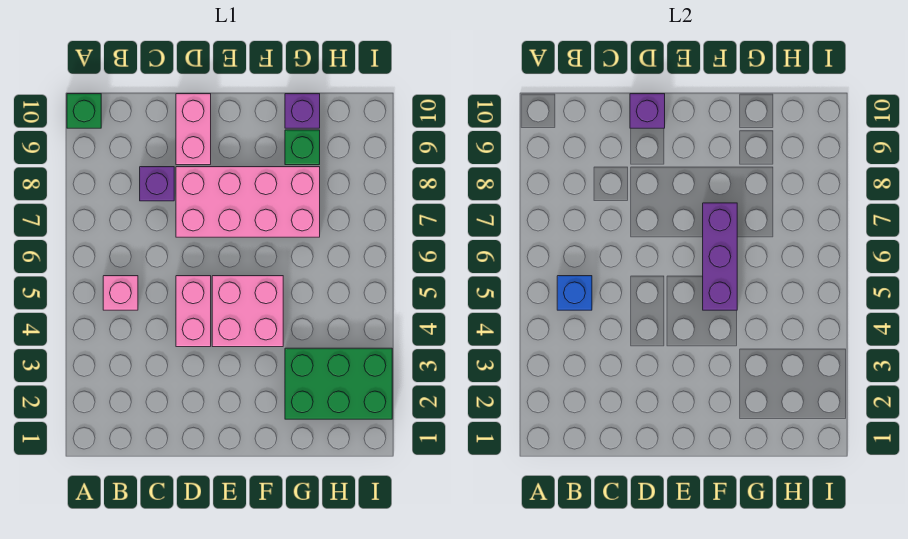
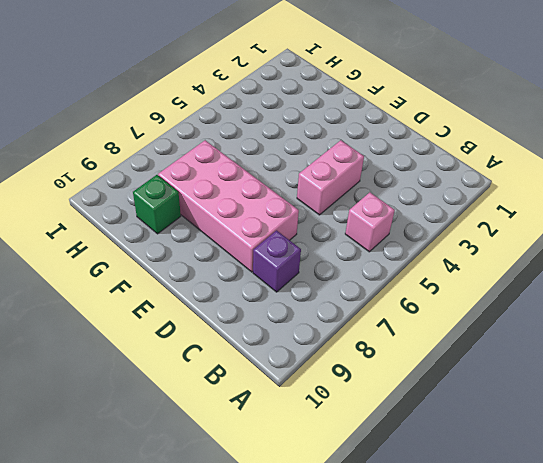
none -> green 1x1 brick [67,94,101,128]
none -> pink 1x2 brick [176,94,211,165]
none -> pink 2x2 brick [212,276,283,347]

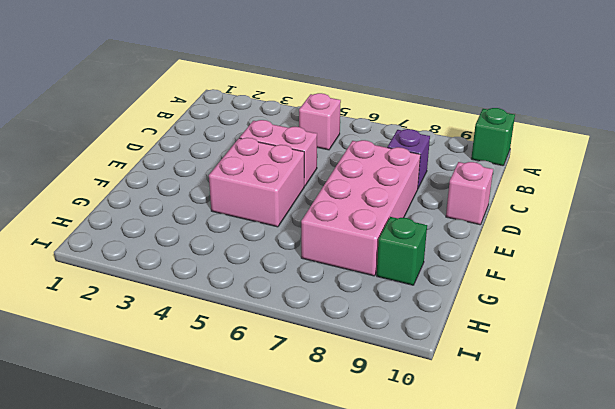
pink 1x1 brick [446,162,493,225] -> pink 1x2 brick [176,94,211,165]
none -> green 2x3 brick [285,348,392,419]
none -> purple 1x1 brick [285,94,320,128]
none -> blue 1x1 brick [557,276,592,310]

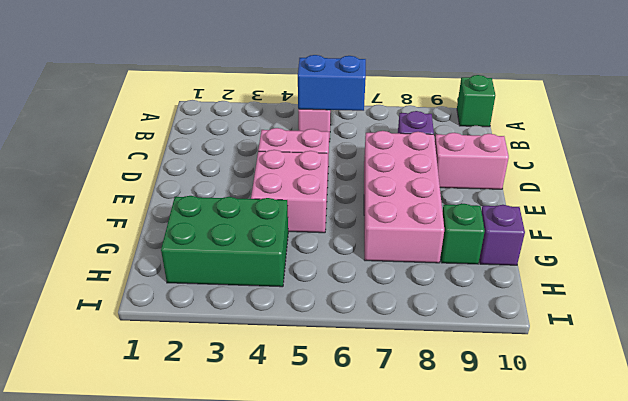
blue 1x2 brick [298,55,366,111] -> blue 1x1 brick [557,276,592,310]
green 2x3 brick [161,196,288,287] -> green 2x3 brick turned to [285,348,392,419]
none -> purple 1x1 brick [630,94,665,128]
none -> purple 1x3 brick [703,203,737,310]

